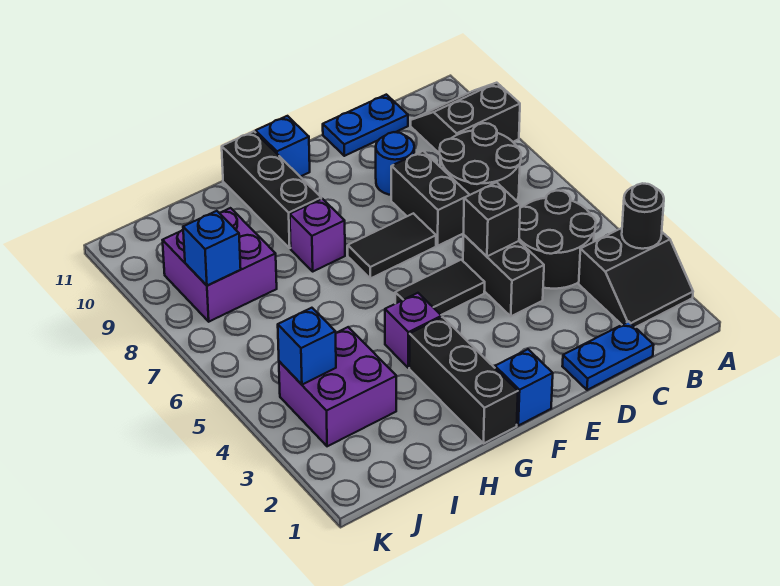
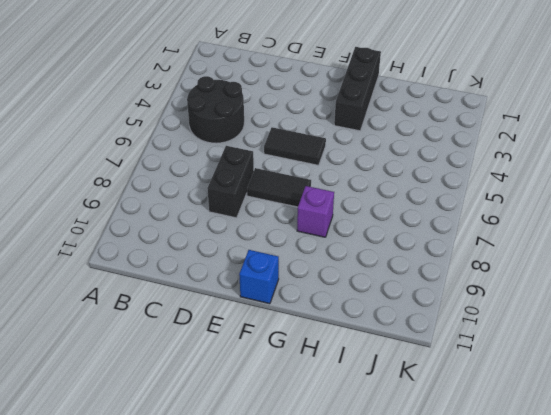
none -> black 2x2 slope [579,228,693,327]
none -> black 2x2 slope [411,83,520,154]
none -> black 2x2 round brick [440,123,521,201]

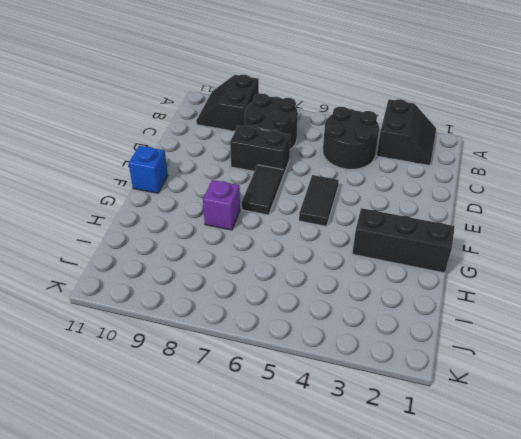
none -> blue 1x2 plate [562,321,654,390]
none -> blue 1x2 plate [323,95,408,156]
none -> black 1x2 brick [463,235,544,316]

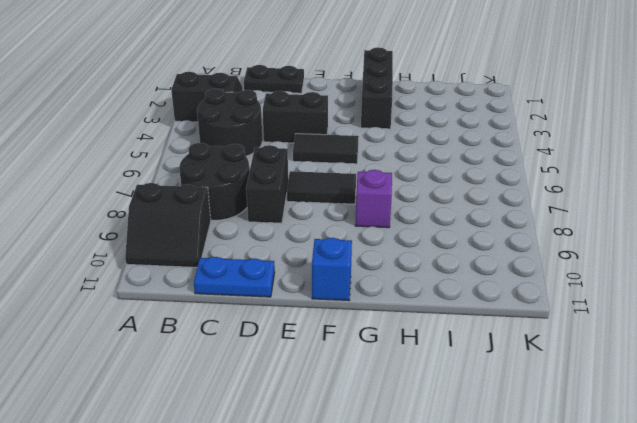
black 1x2 plate [244,65,304,93] -> blue 1x2 plate [562,321,654,390]
black 1x2 brick [263,91,328,143] -> black 1x2 brick turned to [463,235,544,316]
none -> blue 1x1 round brick [376,132,414,195]
none -> blue 1x1 brick [495,349,553,425]
none -> purple 1x1 brick [385,293,442,368]

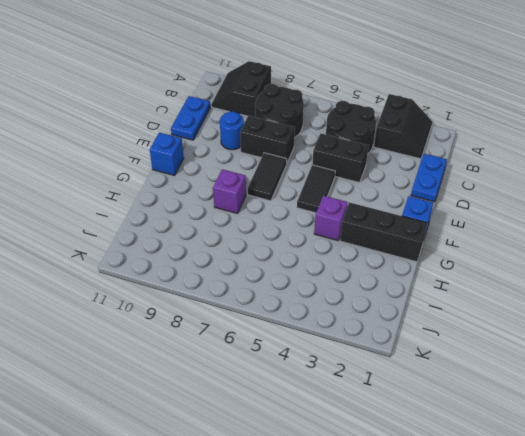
none -> black 1x3 brick [222,131,321,248]
none -> purple 2x2 brick [279,327,396,446]
none -> purple 2x2 brick [163,208,277,322]

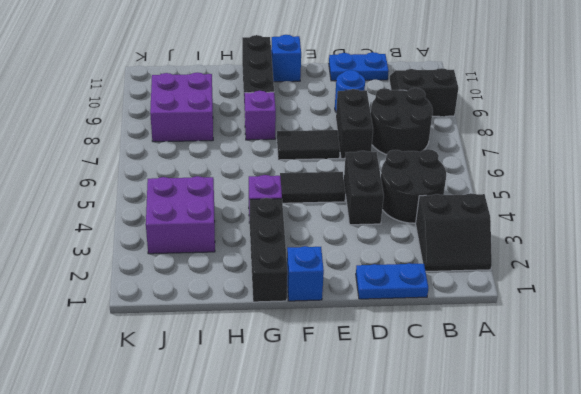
none -> black 1x1 round brick [622,183,664,249]
none -> black 1x1 brick [464,182,520,256]
none -> blue 1x1 brick [278,308,336,385]

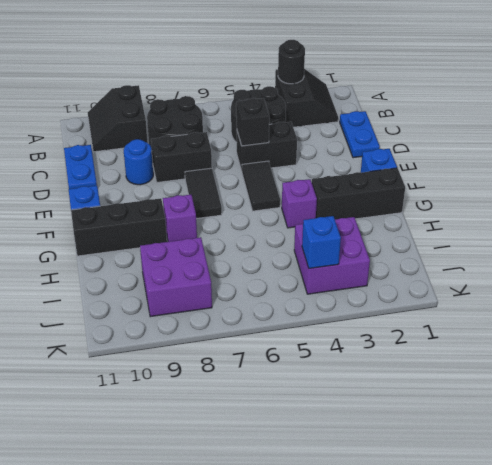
none -> blue 1x1 brick [183,211,241,285]

